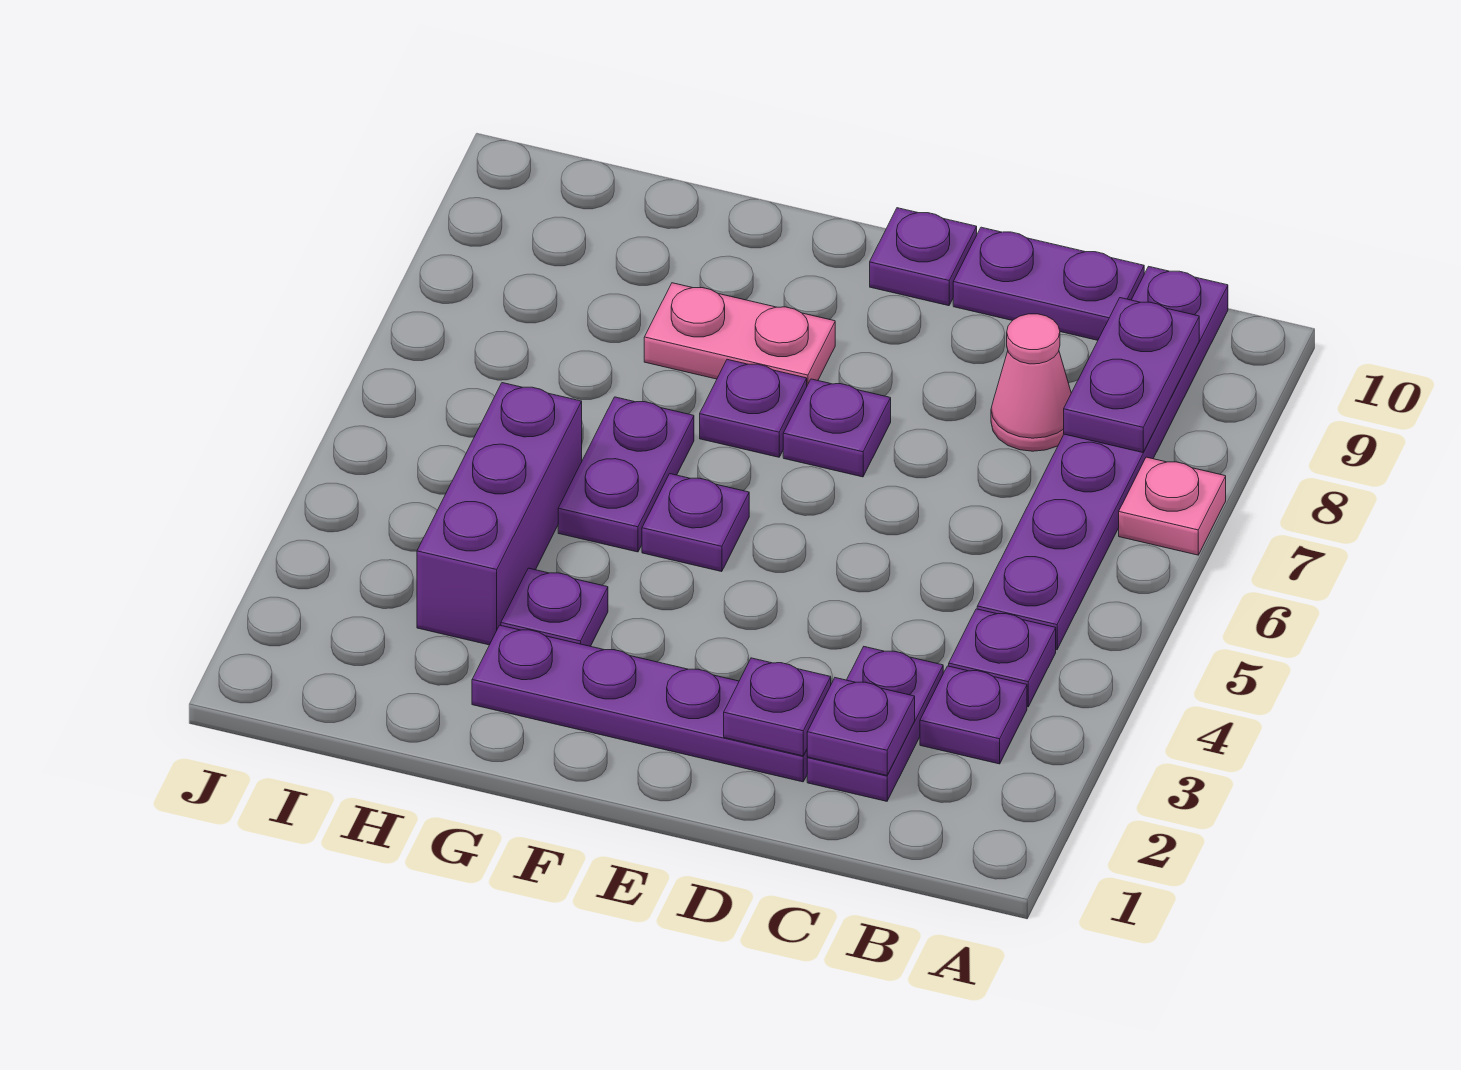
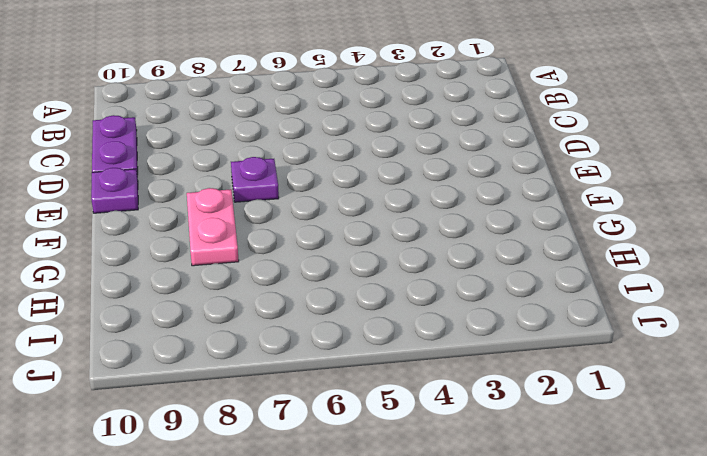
none -> pink 1x1 plate [1119,457,1226,555]
none -> purple 1x1 plate [920,666,1027,764]
none -> purple 1x1 plate [949,609,1056,707]

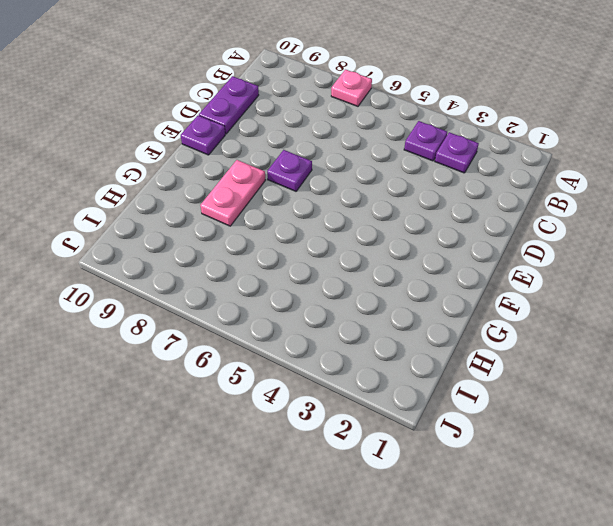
none -> purple 1x6 plate [977,266,1228,650]
none -> purple 1x2 plate [807,647,943,801]
none -> pink 1x1 cone [991,314,1071,451]

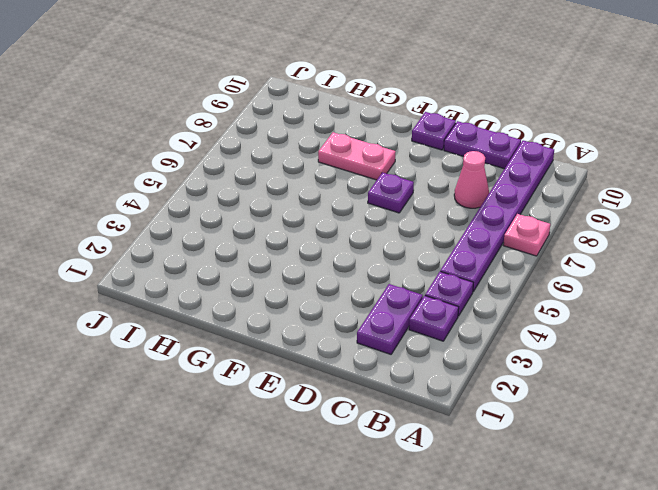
none -> purple 1x4 plate [472,625,808,782]
none -> purple 1x1 plate [642,474,749,572]
none -> purple 1x1 plate [700,359,807,457]

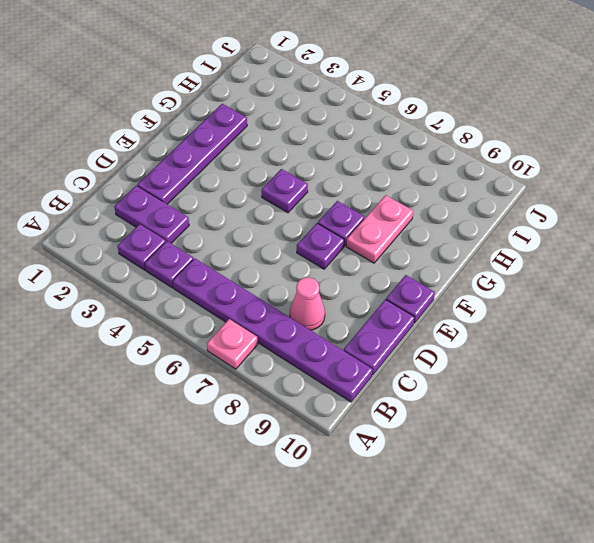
none -> purple 1x1 plate [501,568,608,646]
none -> purple 1x2 plate [558,397,694,552]
none -> purple 1x3 brick [417,383,582,645]

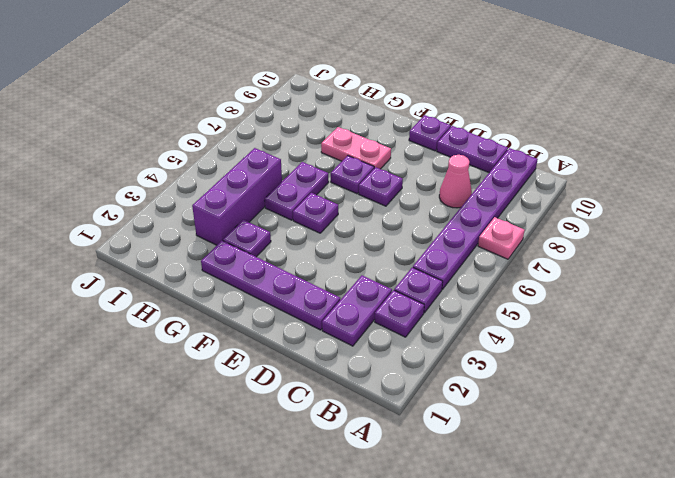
none -> purple 1x2 plate [1064,298,1199,452]
none -> purple 1x1 plate [807,678,915,775]
none -> purple 1x1 plate [724,658,831,756]

